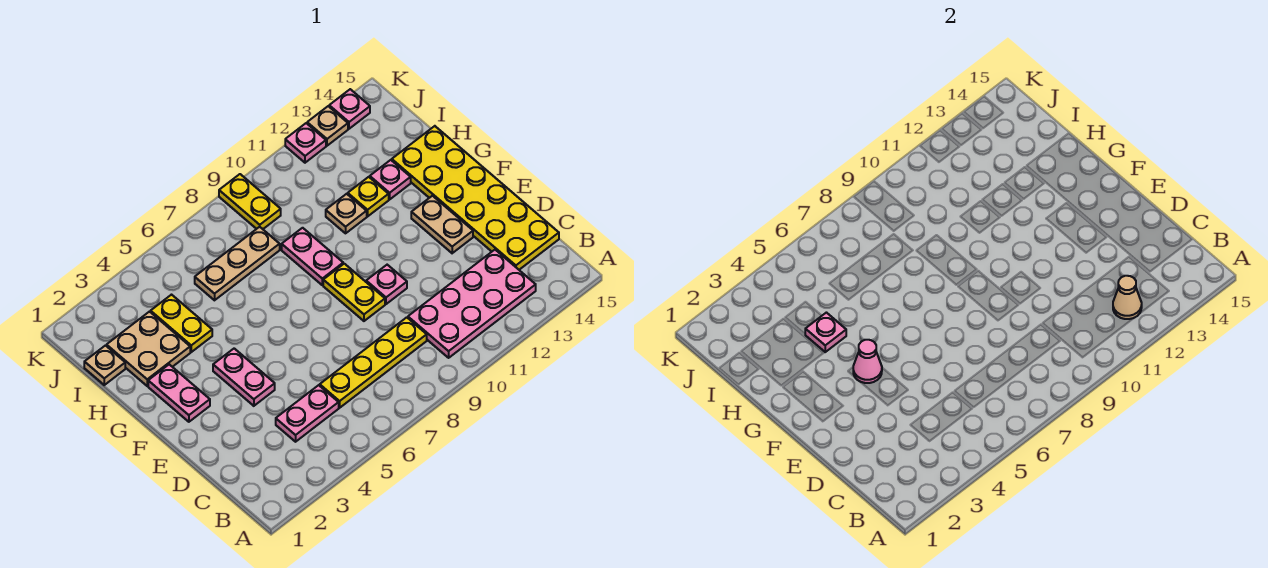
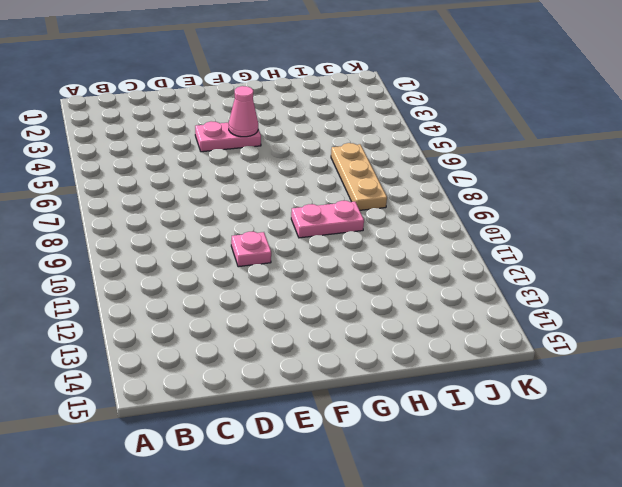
none -> pink 2x4 plate [408,250,536,358]
none -> pink 1x2 plate [276,385,339,442]
none -> yellow 1x4 plate [320,317,427,408]

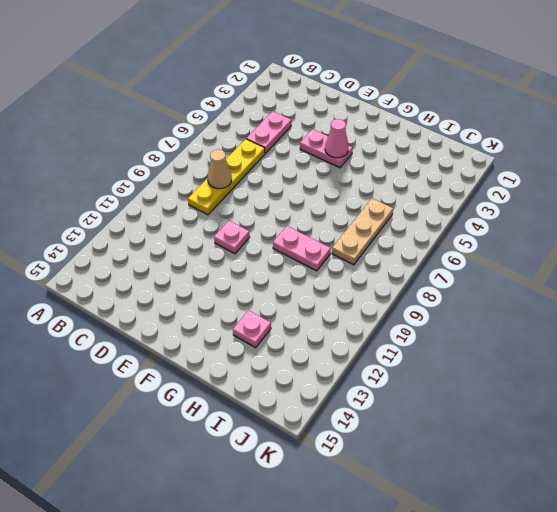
tan 1x1 cone [208,149,232,189] -> tan 1x1 cone moved to [1113,276,1142,319]
none -> pink 2x4 plate [408,250,536,358]
none -> yellow 2x6 plate [392,126,559,270]
none -> yellow 1x2 plate [323,264,385,321]

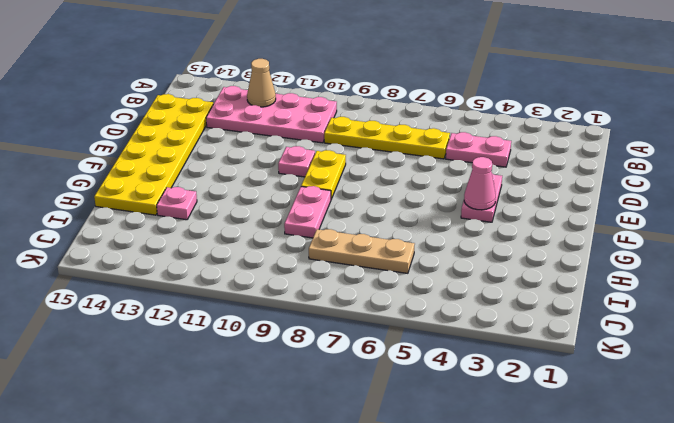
none -> tan 1x2 plate [411,196,473,253]
none -> pink 1x2 plate [148,364,210,422]
none -> tan 2x2 plate [107,312,190,386]

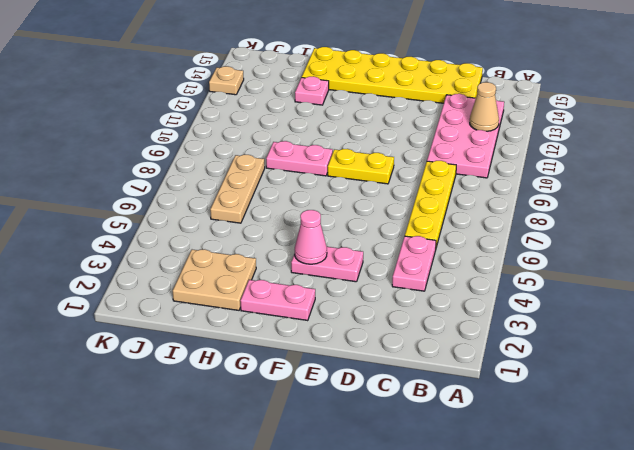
none -> pink 1x1 plate [366,265,407,304]
none -> tan 1x2 plate [411,196,473,253]
none -> yellow 1x2 plate [151,295,212,352]

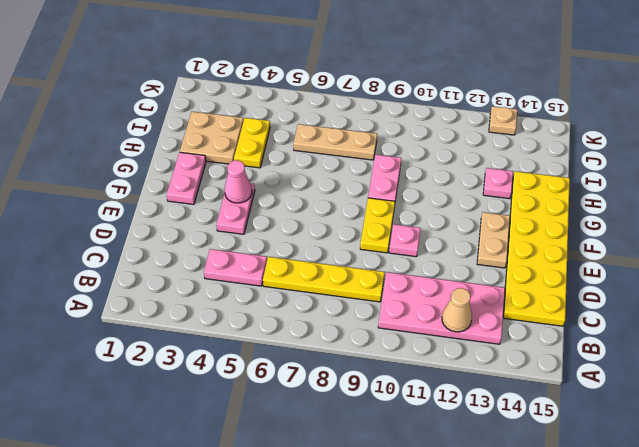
none -> tan 1x1 plate [326,194,367,233]
none -> yellow 1x1 plate [348,177,389,216]
none -> tan 1x1 plate [84,346,125,385]

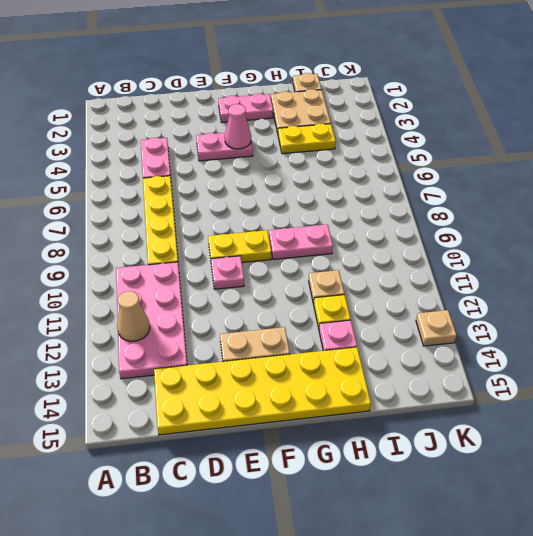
none -> tan 1x3 plate [195,227,280,300]
none -> yellow 1x2 plate [219,174,281,229]
none -> pink 1x1 plate [285,123,326,163]

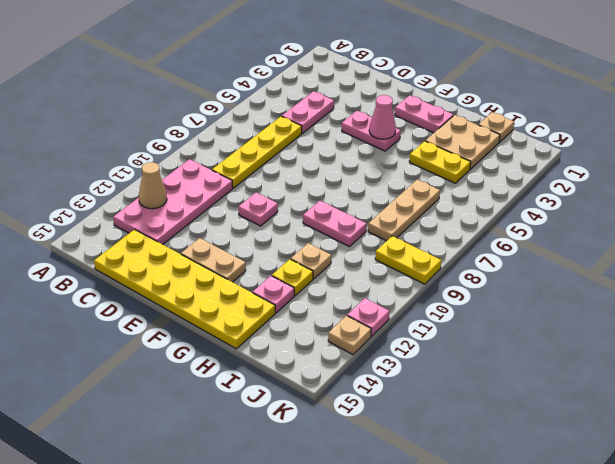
none -> yellow 1x2 plate [323,264,385,321]
none -> pink 1x1 plate [329,89,370,129]
none -> pink 1x1 plate [805,313,846,352]

